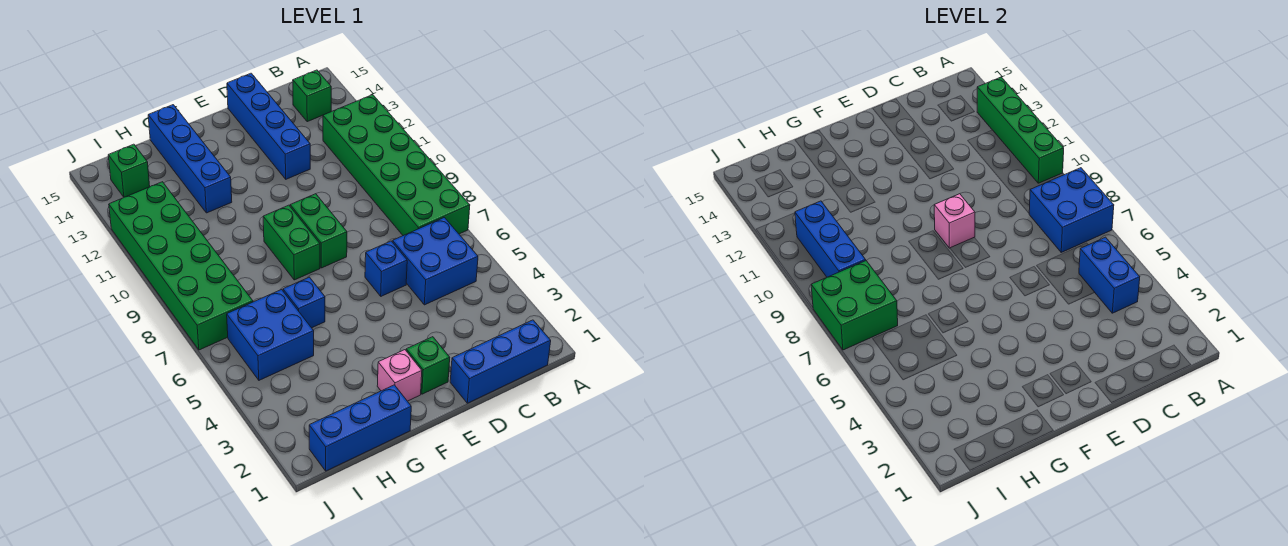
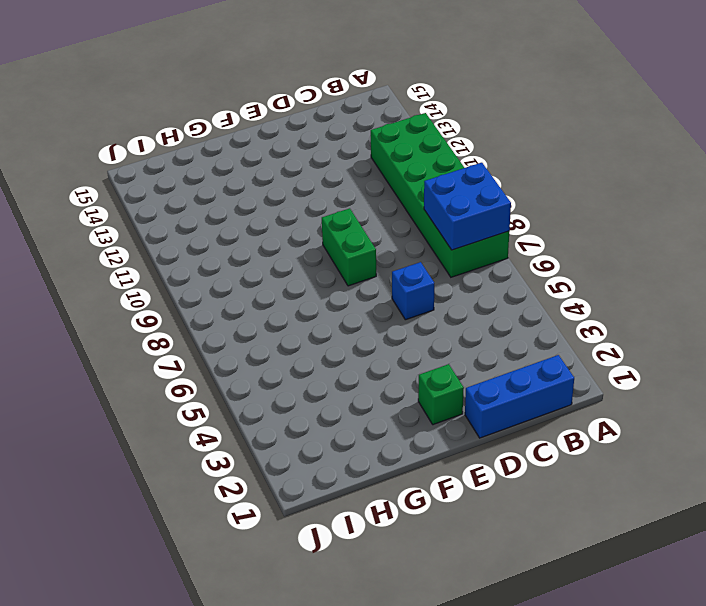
none -> blue 2x2 brick [393,218,478,305]
none -> green 1x1 brick [293,70,331,122]
none -> blue 1x4 brick [227,73,310,179]

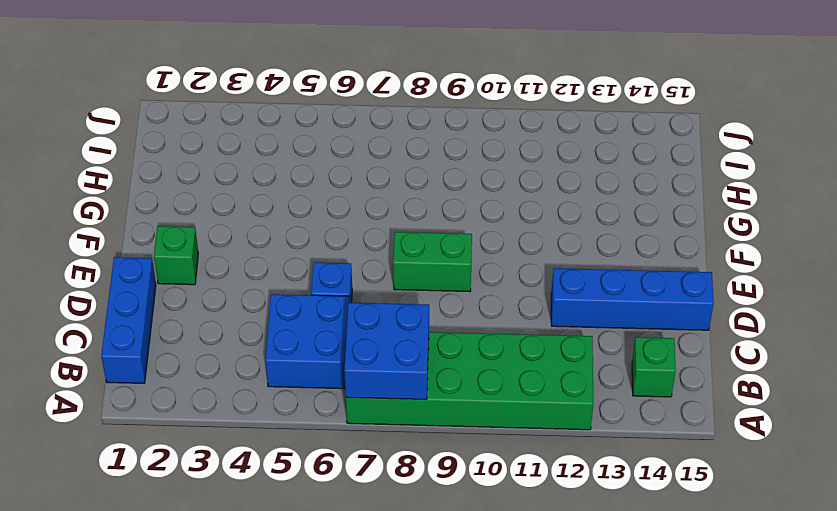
none -> pink 1x1 brick [377,350,422,401]
none -> green 1x2 brick [263,205,320,280]
none -> blue 1x3 brick [309,385,411,471]

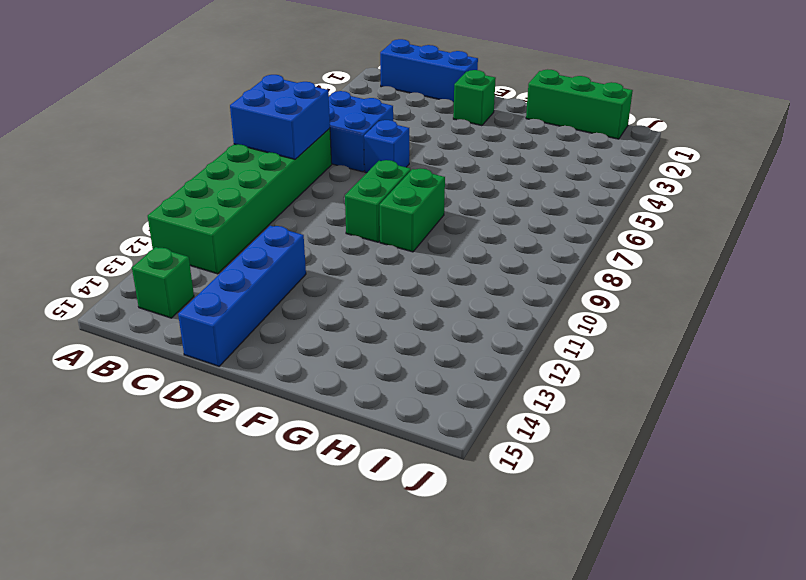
green 1x3 brick [526,69,633,139] -> blue 1x3 brick [309,385,411,471]
none -> pink 1x1 brick [377,350,422,401]
none -> blue 1x1 brick [283,277,325,328]
none -> blue 1x4 brick [148,105,232,213]

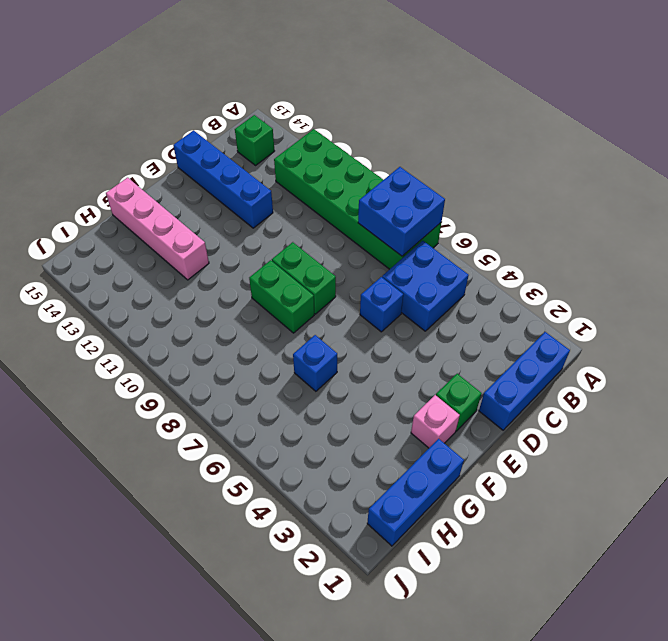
pink 1x4 brick [106,178,209,280] -> blue 1x4 brick [148,105,232,213]
none -> blue 2x2 brick [227,290,314,380]
none -> green 2x6 brick [109,182,253,350]
none -> green 1x1 brick [108,144,150,197]

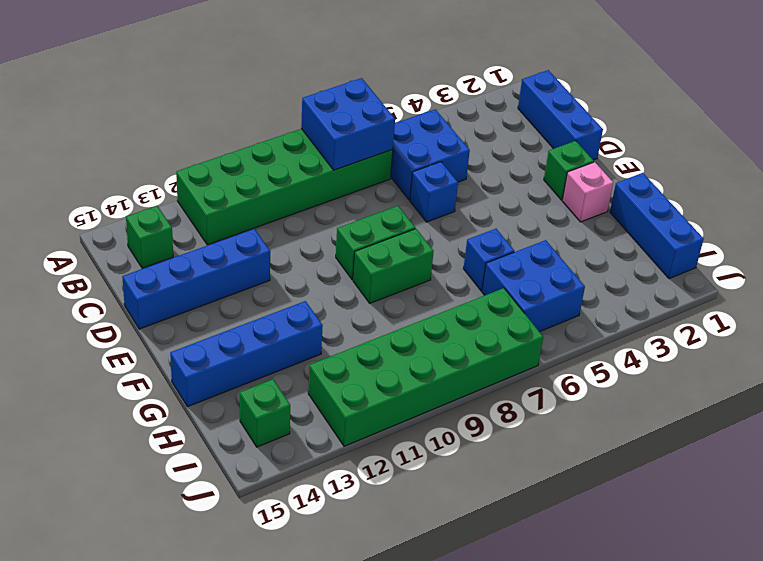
none -> green 1x4 brick [977,77,1064,183]
none -> blue 1x2 brick [1079,237,1140,313]
none -> pink 1x1 brick [934,194,975,248]

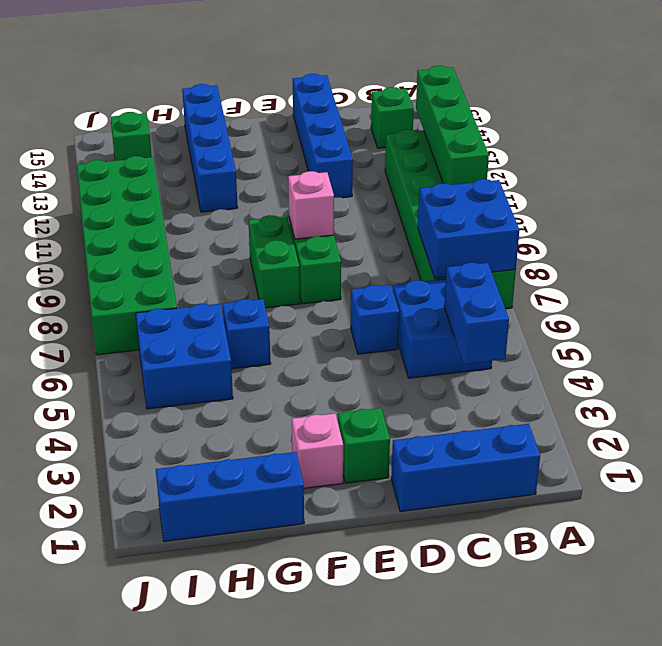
none -> green 2x2 brick [811,261,898,350]
none -> blue 1x3 brick [795,201,866,277]

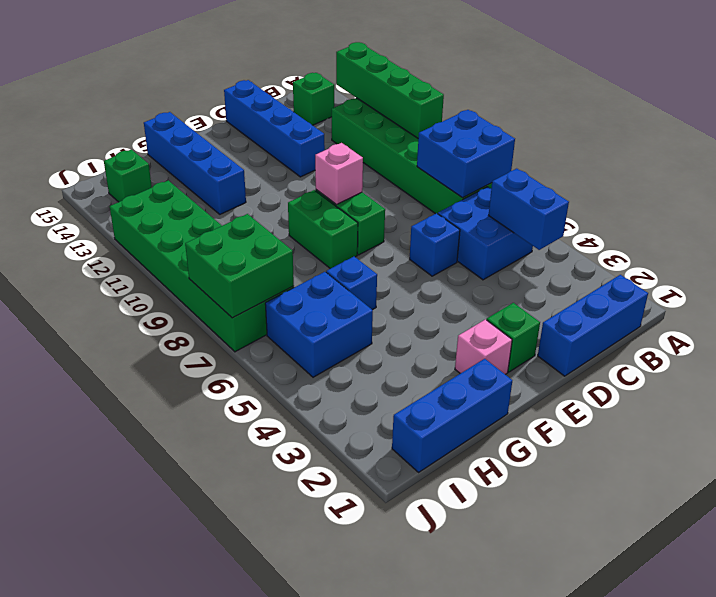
none -> blue 1x3 brick [795,201,866,277]

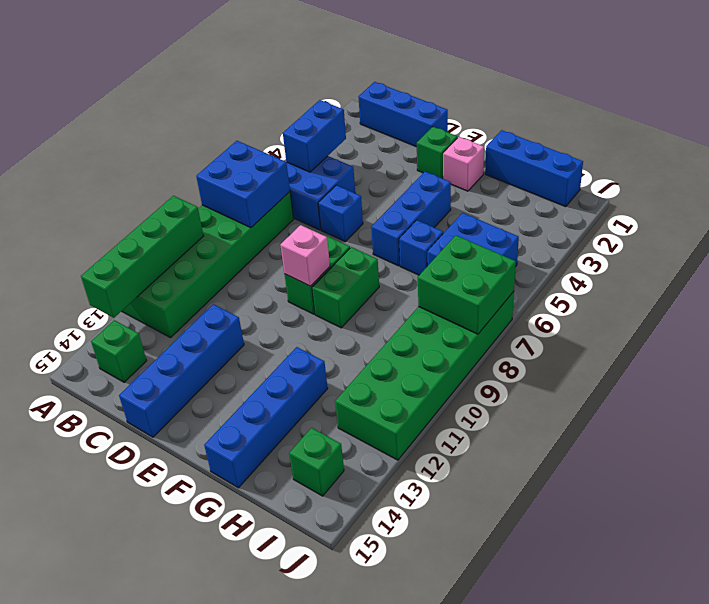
blue 1x3 brick [371,172,451,266] -> blue 1x3 brick moved to [795,201,866,277]

